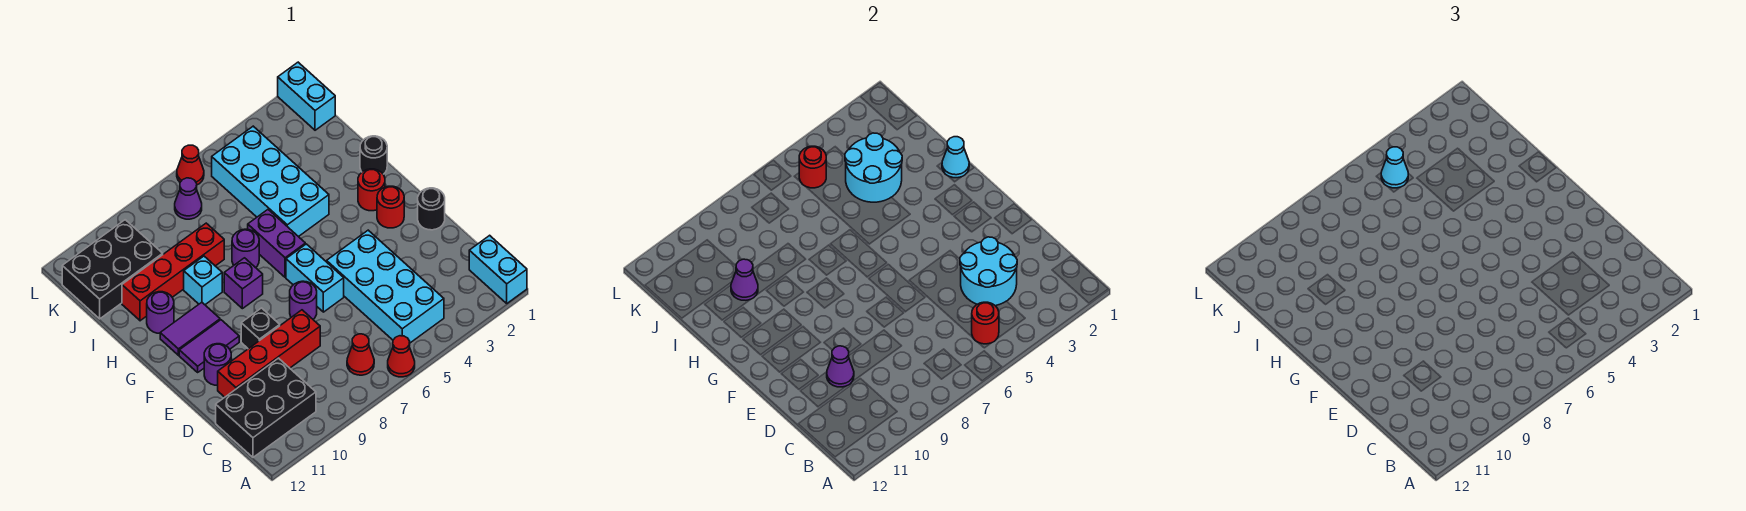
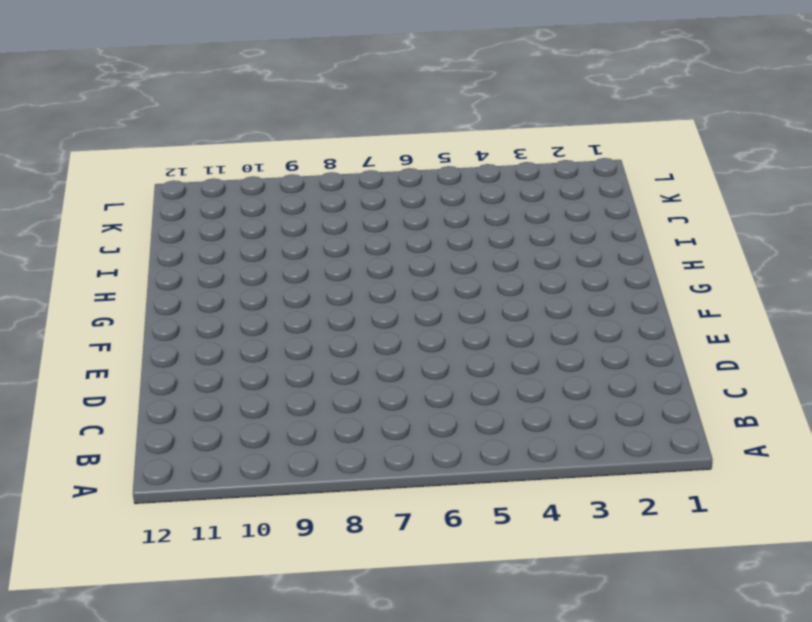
none -> cyan 1x2 brick [469,235,527,303]
none -> red 1x1 cone [388,336,415,377]
none -> cyan 2x4 brick [327,230,444,343]
none -> red 1x1 cone [347,334,374,375]

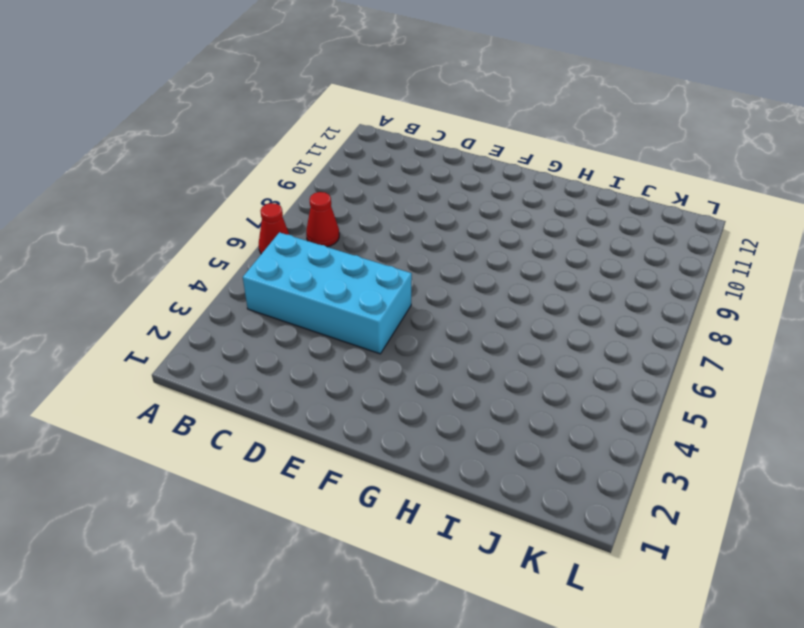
none -> cyan 1x2 brick [469,235,527,303]
none -> black 2x3 brick [216,358,316,457]
none -> red 1x4 brick [218,310,320,397]
none -> black 1x1 round brick [418,188,445,230]

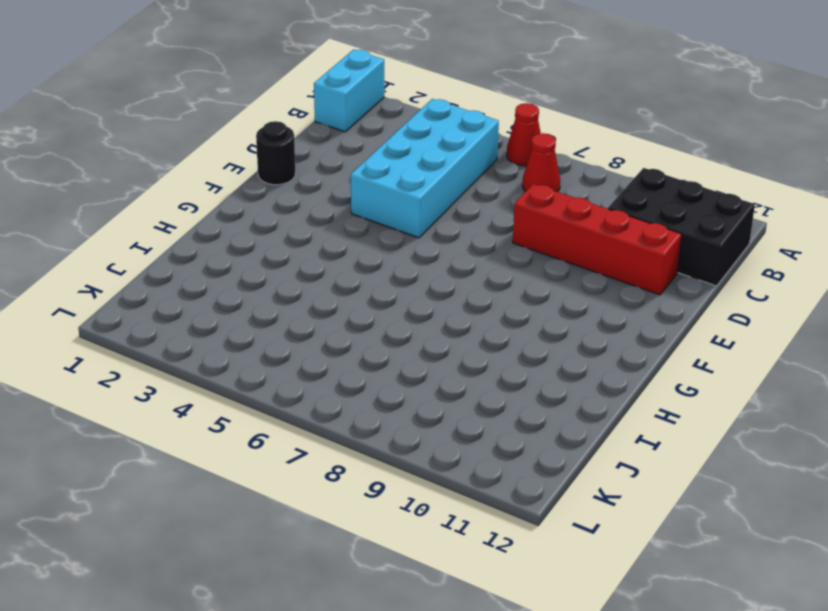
none -> cyan 1x2 brick [286,244,344,312]
none -> purple 1x1 round brick [290,281,317,319]
none -> black 1x1 brick [241,308,280,349]
none -> purple 1x1 round brick [204,344,231,385]

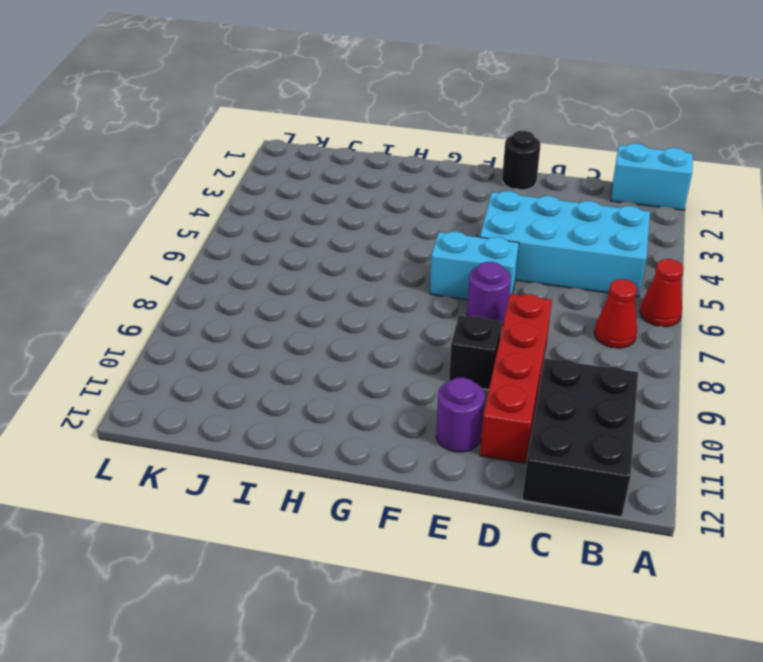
none -> red 1x1 round brick [377,186,404,228]
none -> purple 1x2 tile [179,320,239,372]
none -> red 1x1 round brick [358,169,385,211]
none -> purple 1x2 brick [248,210,305,277]

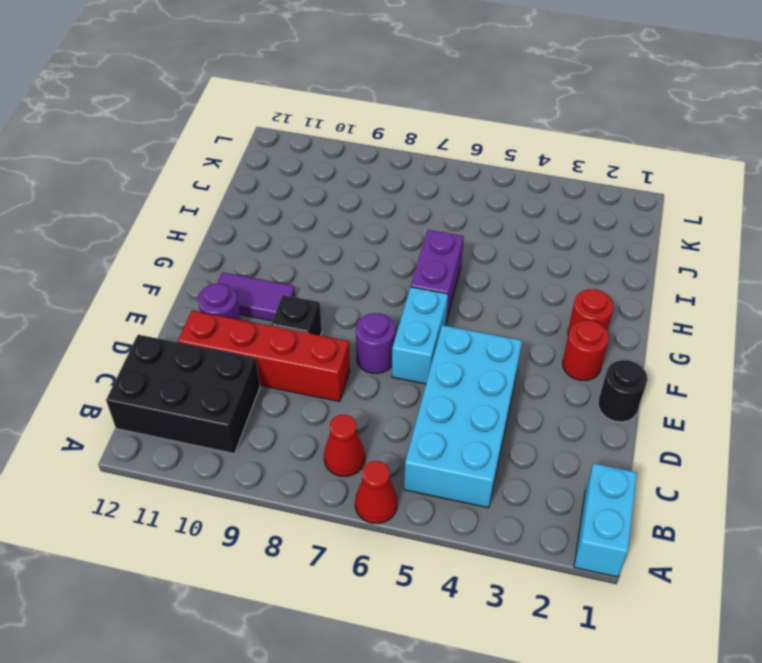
none -> purple 1x1 brick [224,258,263,309]
none -> purple 1x2 tile [160,302,220,355]
none -> black 1x1 round brick [360,136,387,174]
none -> cyan 2x4 brick [212,126,329,237]

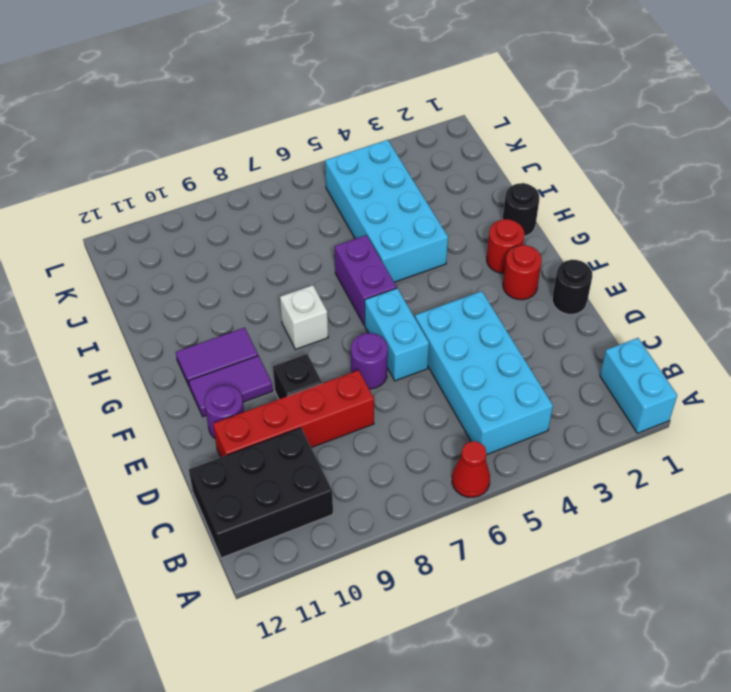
white 1x1 brick [280,285,328,349] -> purple 1x1 brick [224,258,263,309]
none -> red 1x1 cone [347,334,374,375]
none -> purple 1x1 round brick [232,229,259,268]
none -> cyan 1x1 brick [184,256,222,305]
none -> purple 1x1 round brick [147,292,174,333]

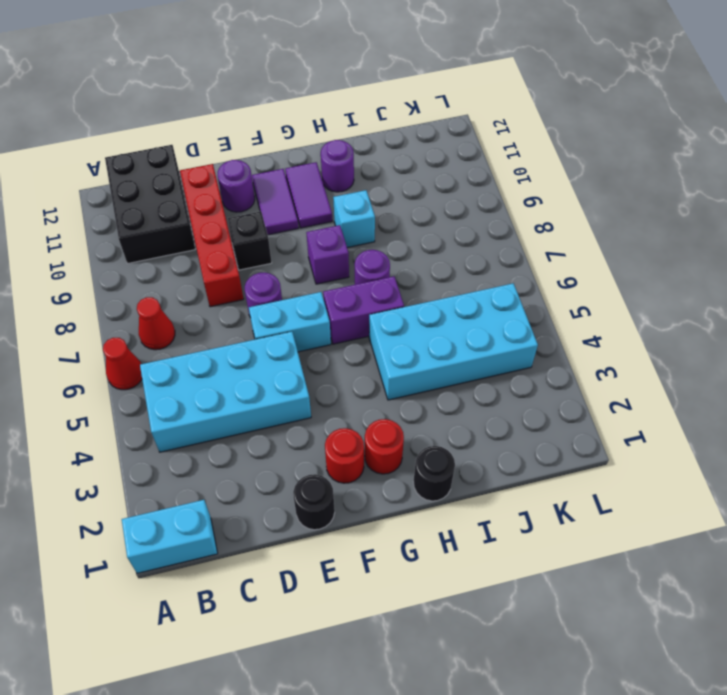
none -> red 1x4 brick [122,223,224,321]
none -> black 2x3 brick [62,220,163,319]
none -> cyan 1x2 brick [278,62,335,130]
none -> purple 1x1 cone [175,178,202,219]

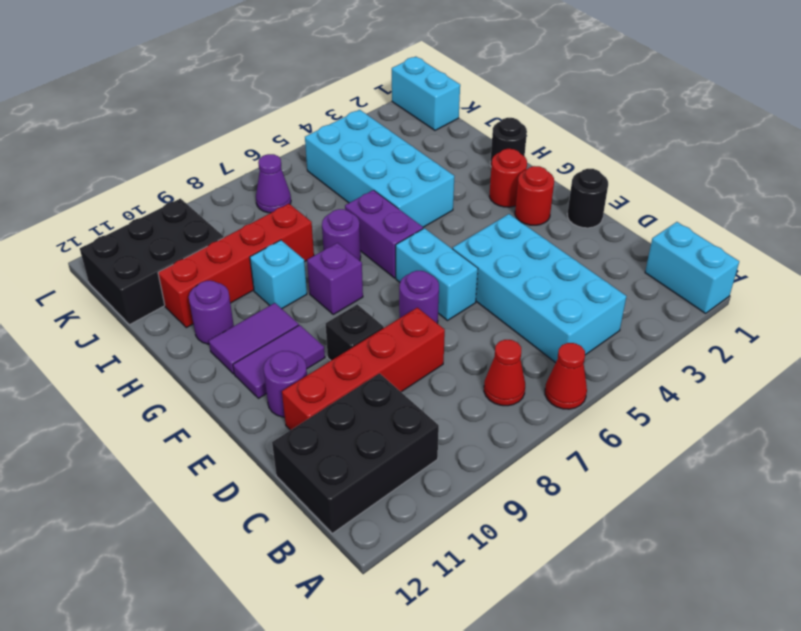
none -> red 1x1 cone [177,145,204,185]
none -> red 1x1 round brick [972,302,999,344]
none -> cyan 2x2 round brick [960,237,1017,306]
none -> purple 1x1 cone [827,346,854,387]

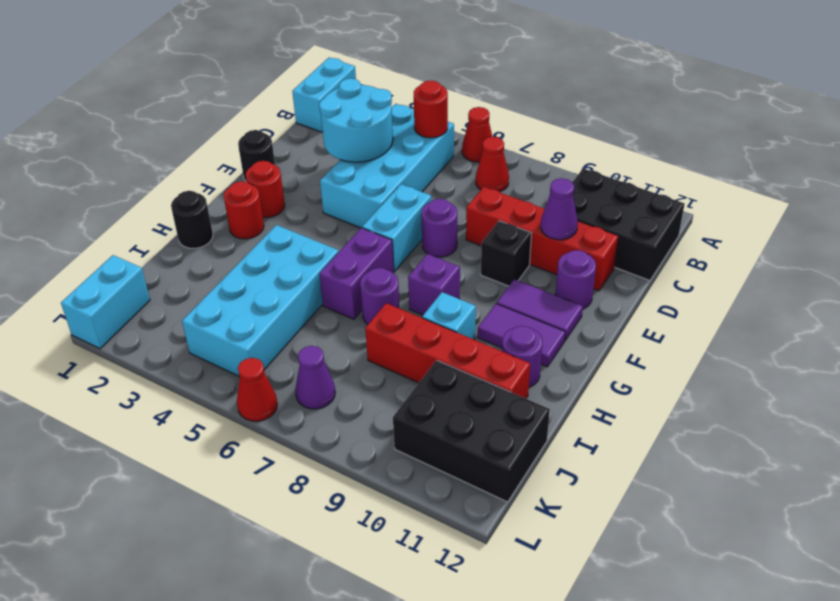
none -> cyan 1x1 cone [942,137,969,178]
none -> cyan 2x2 round brick [845,133,902,202]
none -> purple 1x1 cone [731,259,758,300]
none -> red 1x1 round brick [799,146,826,188]

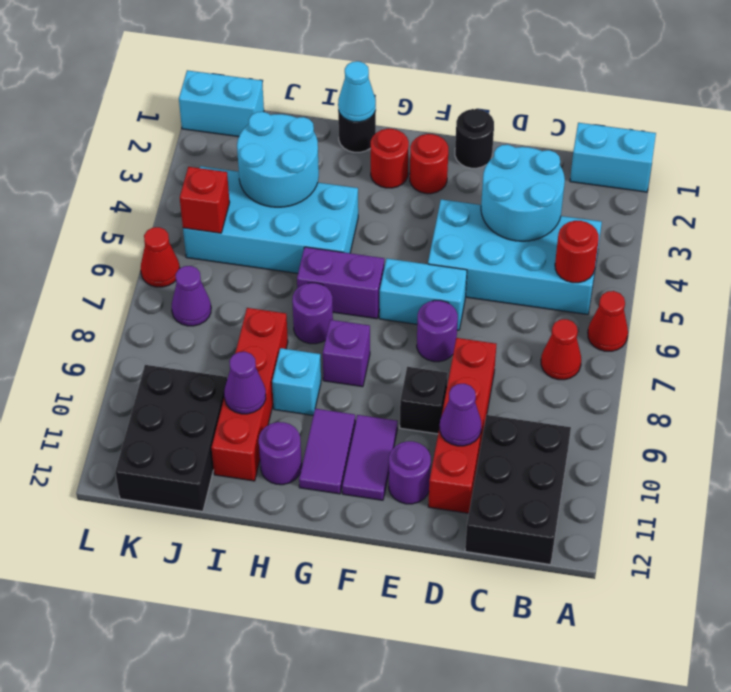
red 1x1 brick [180,167,230,233] -> red 1x1 round brick [799,146,826,188]
none -> cyan 1x1 cone [1381,147,1408,188]

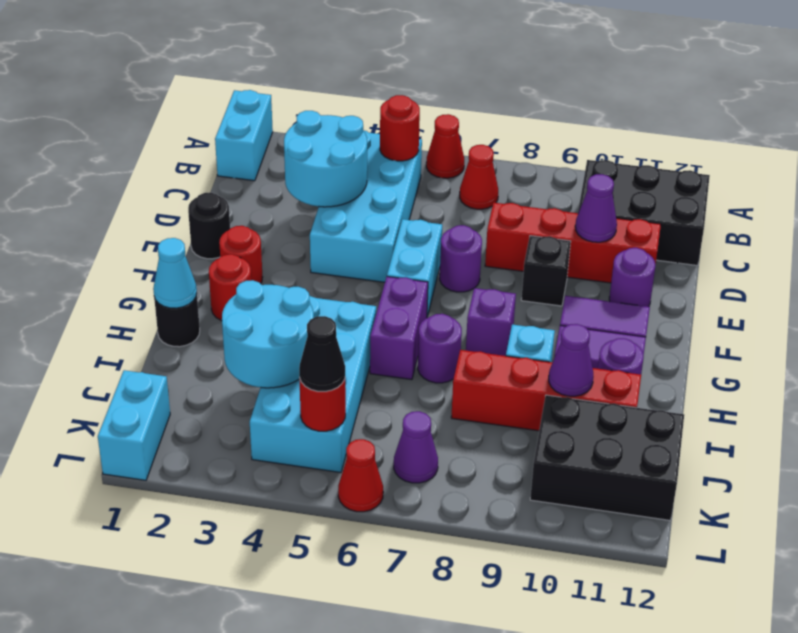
black 1x1 cone [299,316,345,391] -> cyan 1x1 cone [1381,147,1408,188]

